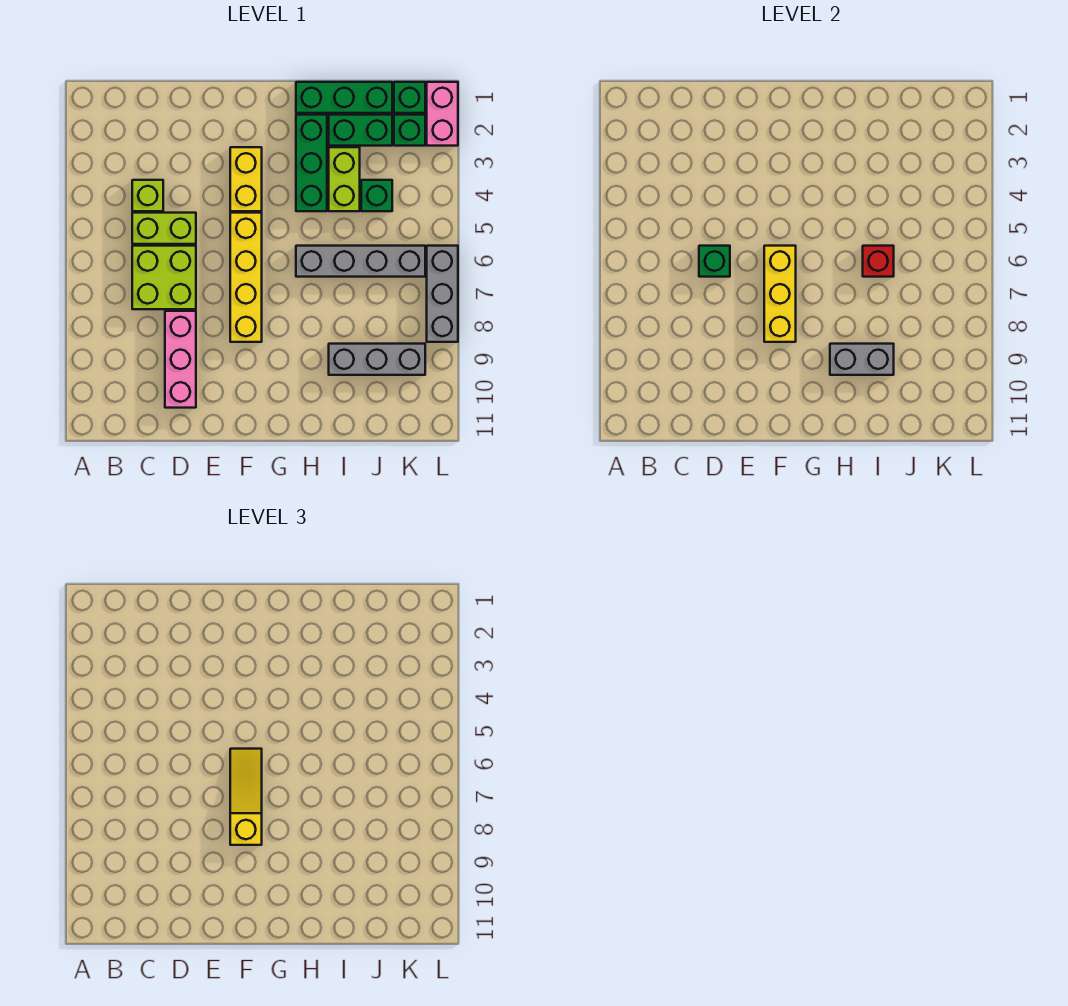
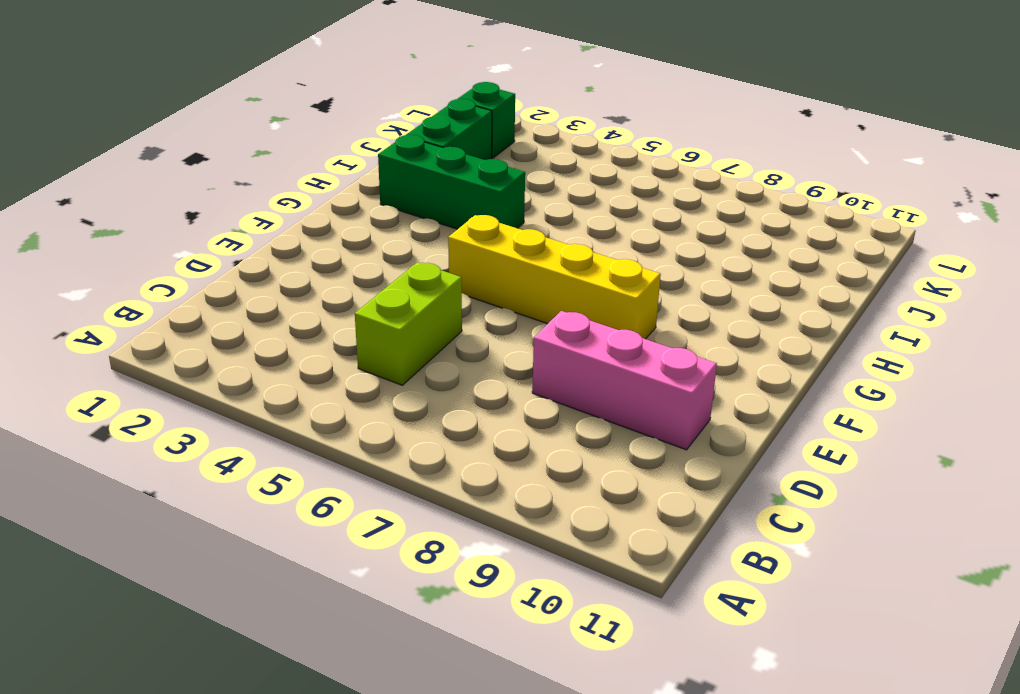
none -> lime 1x1 brick [132,180,163,211]
none -> lime 2x2 brick [132,246,196,309]
none -> yellow 1x2 brick [230,147,262,211]

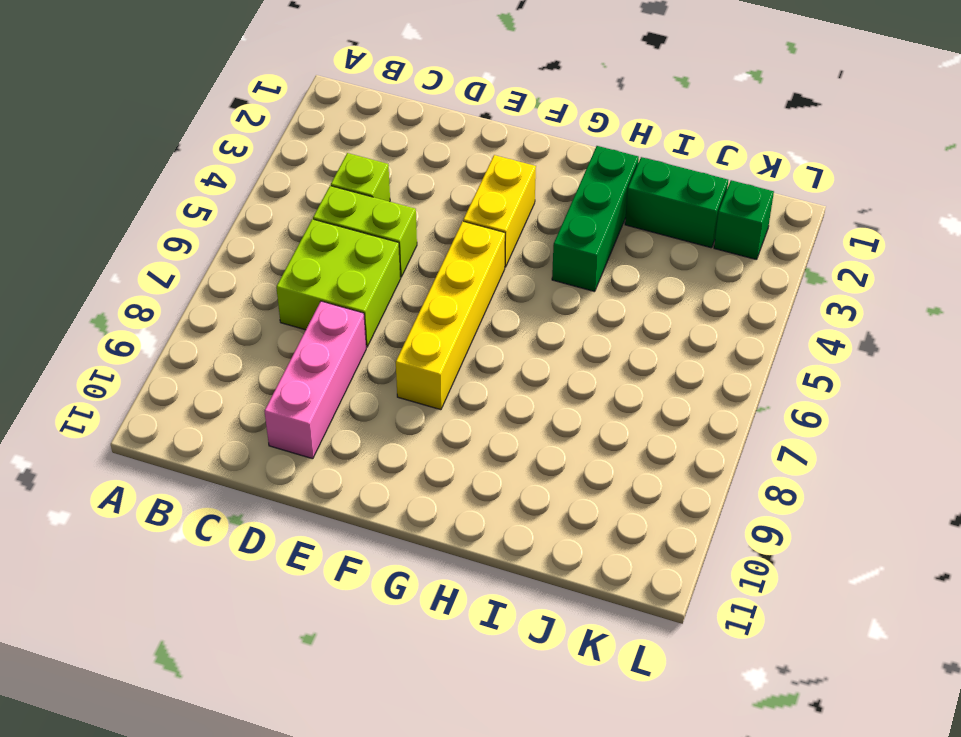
none -> green 1x3 brick [296,82,392,113]
none -> grey 1x4 brick [296,246,425,277]
none -> lime 1x2 brick [329,147,360,211]

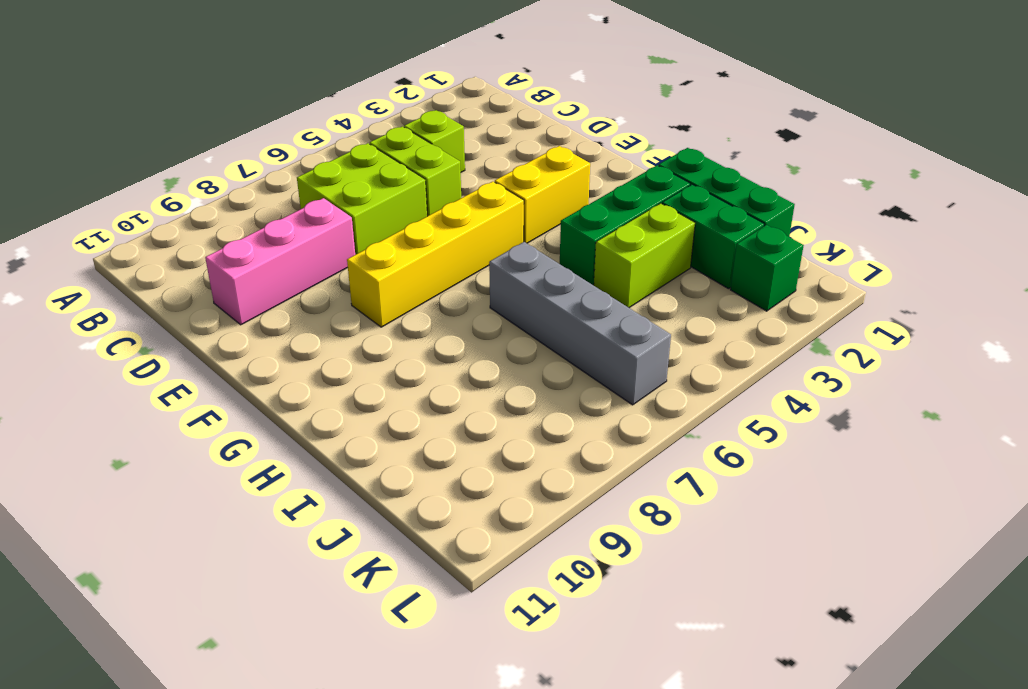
none -> grey 1x3 brick [329,344,425,375]
none -> green 1x1 brick [361,180,392,211]
none -> green 1x1 brick [394,82,425,113]

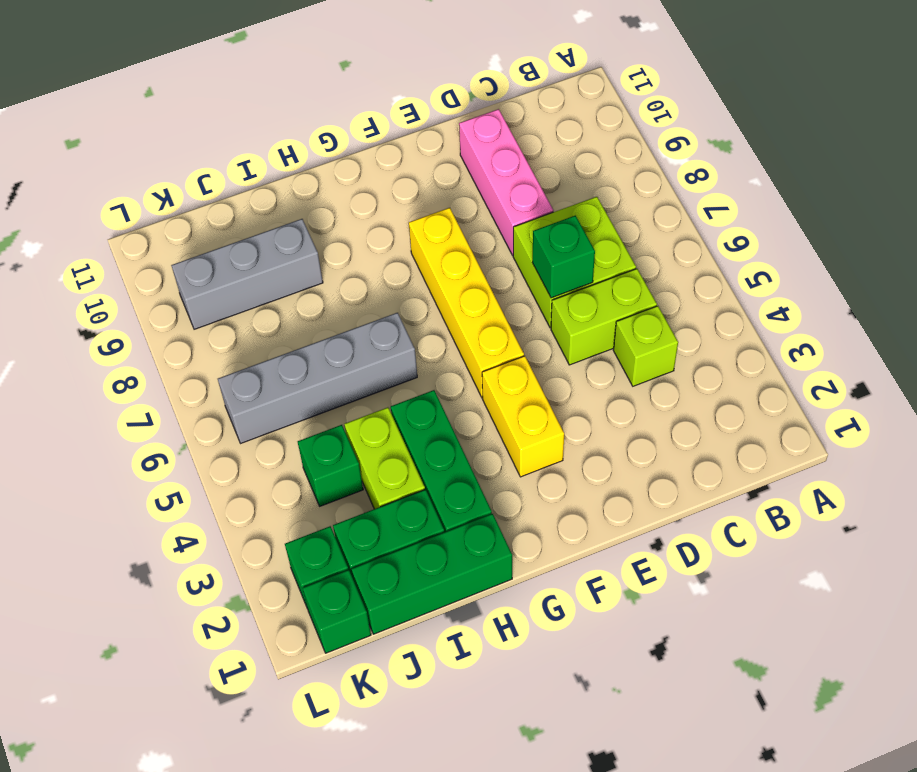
none -> pink 1x2 brick [427,82,458,146]
none -> grey 1x3 brick [427,246,458,342]
none -> yellow 1x3 brick [764,246,796,342]

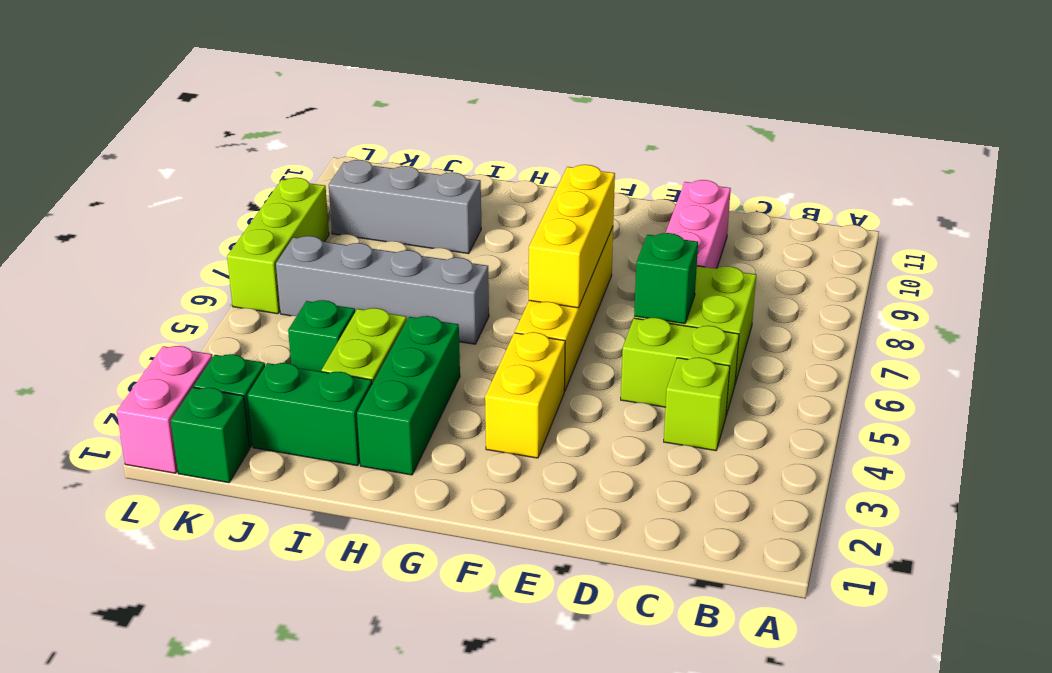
lime 1x3 brick [227,178,329,314] -> grey 1x3 brick [427,246,458,342]
none -> green 1x3 brick [296,82,392,113]
none -> grey 1x2 brick [830,344,894,375]
none -> red 1x1 brick [863,246,894,277]

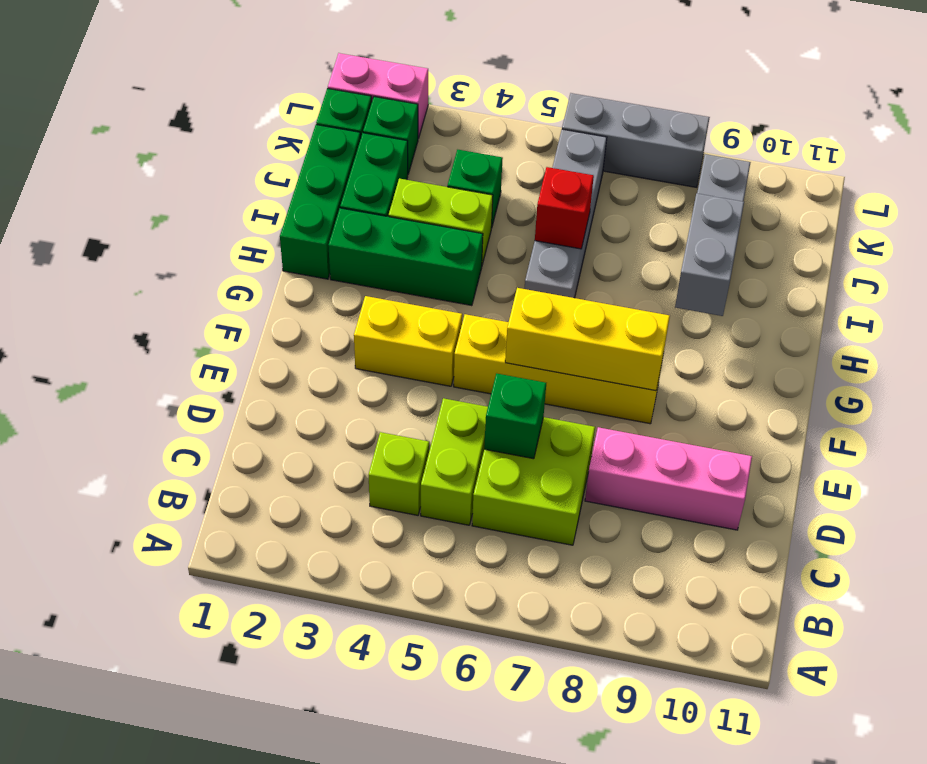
none -> yellow 1x3 slope [230,749,262,845]

